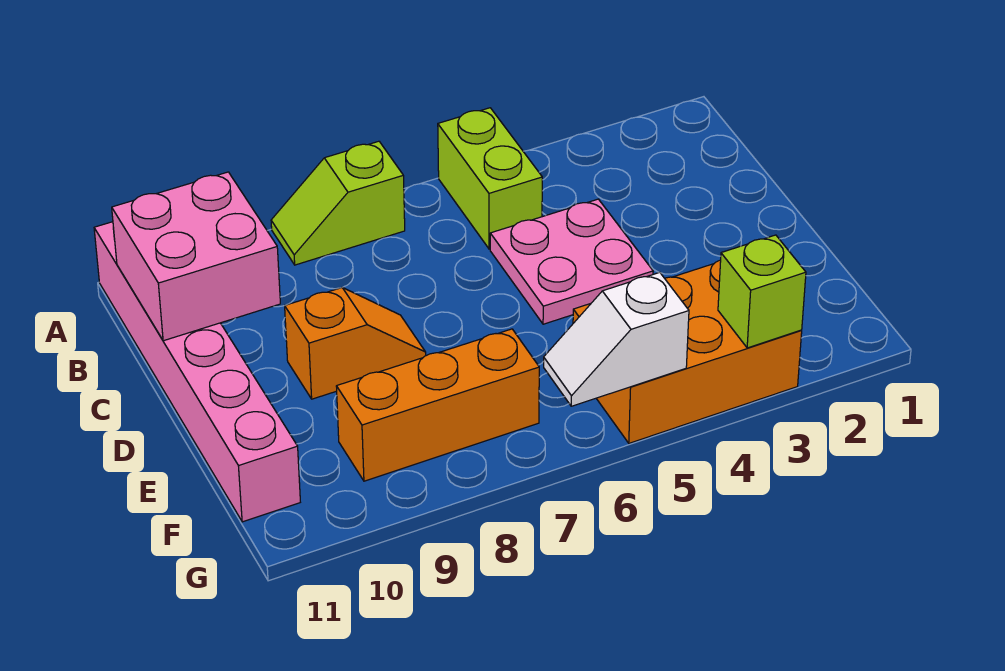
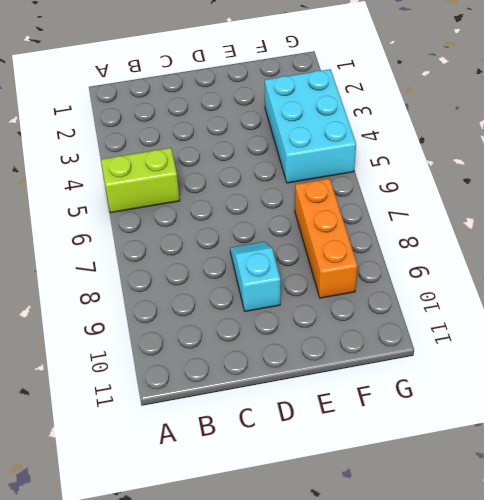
cyan 1x2 slope [230,242,280,312] -> orange 1x2 slope [285,287,426,399]
cyan 2x3 brick [265,69,356,183] -> orange 2x3 brick [573,260,802,443]
none -> lime 1x2 slope [271,141,405,265]
none -> pink 1x6 brick [94,222,300,522]

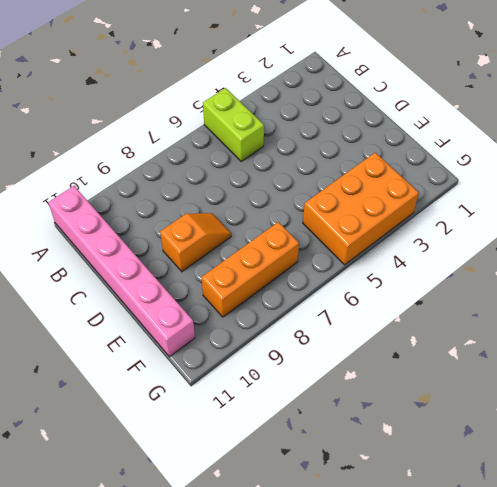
none -> lime 1x2 slope [271,141,405,265]
none -> pink 2x2 plate [490,199,653,324]

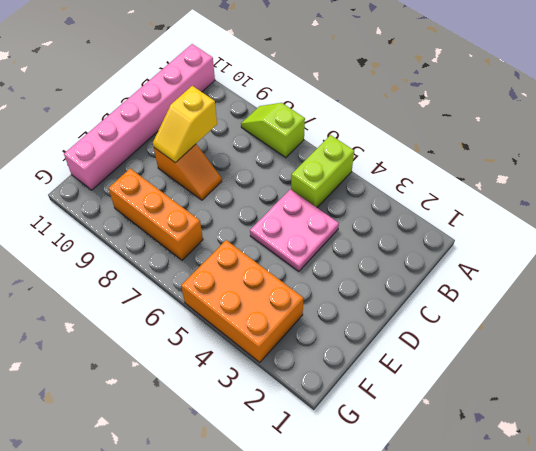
yellow 1x2 slope [153,86,217,163] -> none
none -> pink 2x2 brick [112,172,280,341]
none -> lime 1x1 brick [718,235,806,348]

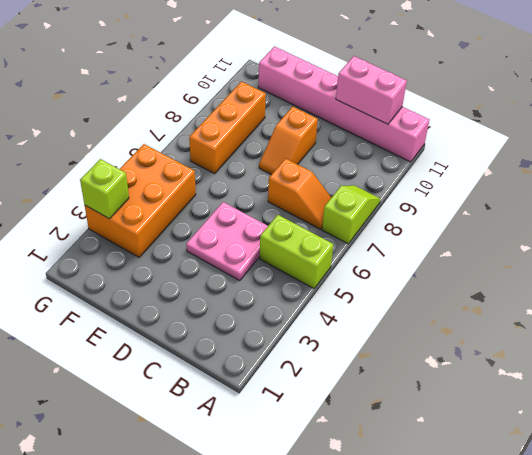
orange 1x2 slope [268,159,331,229] -> none
pink 1x2 brick [336,56,407,124] -> pink 2x2 brick [112,172,280,341]
none -> white 1x2 slope [544,272,689,406]

